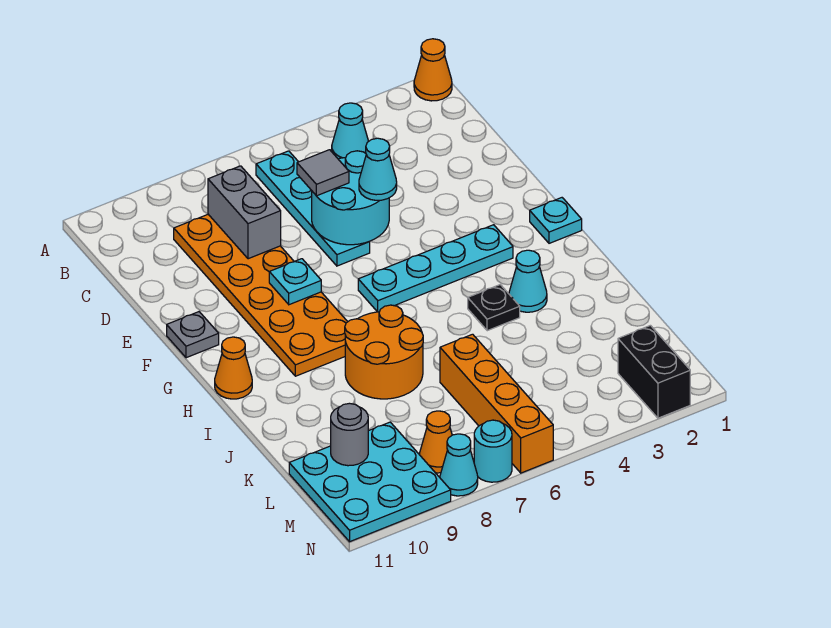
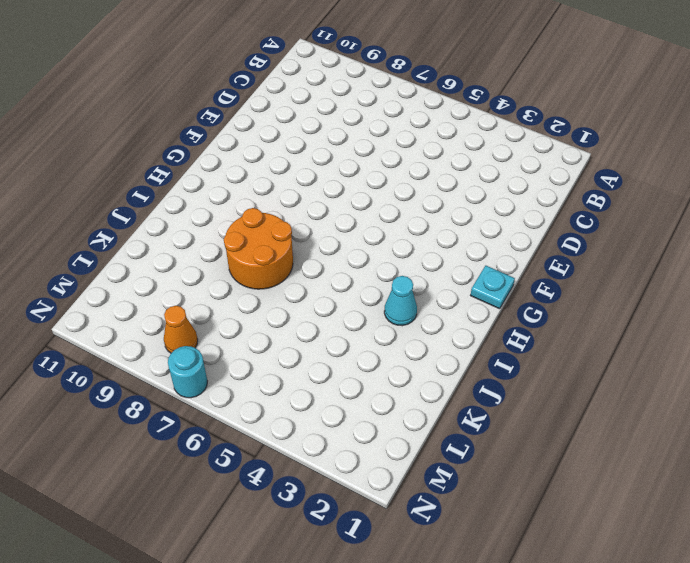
none -> orange 1x1 cone [414,39,452,101]
none -> cyan 1x1 cone [332,103,369,159]
none -> cyan 1x4 plate [256,151,370,266]

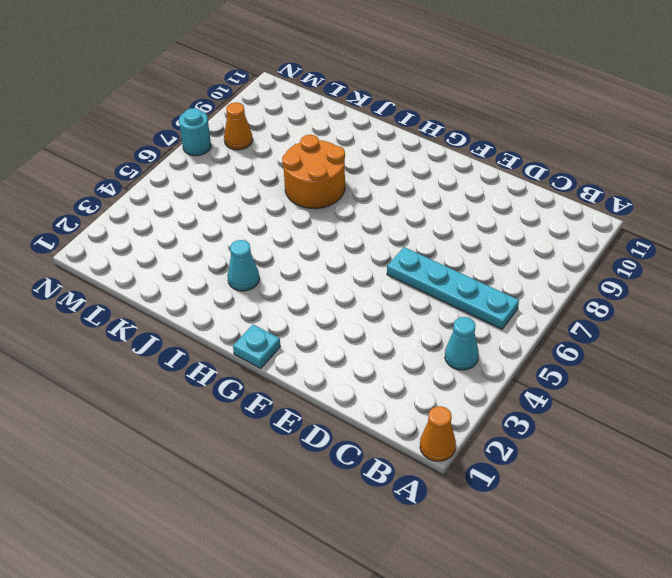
none -> orange 2x6 plate [174,214,347,376]
none -> grey 1x1 plate [167,312,219,358]
none -> cyan 1x4 plate [358,225,513,312]

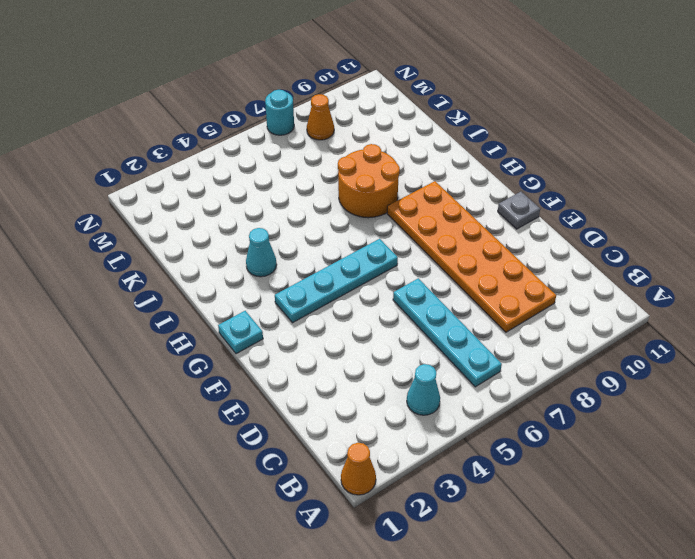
none -> orange 1x1 cone [215,337,252,399]
none -> black 1x1 plate [468,285,520,331]
none -> orange 1x4 brick [440,334,553,473]

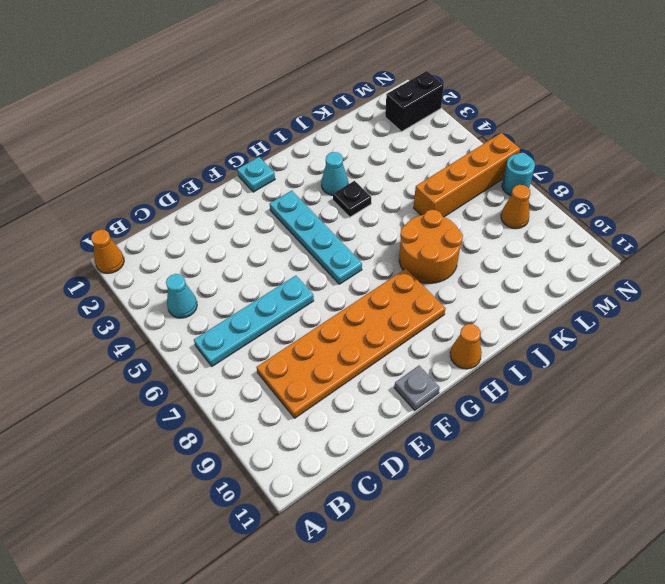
none -> cyan 3x3 plate [289,422,451,542]
none -> cyan 1x1 cone [440,434,478,496]
none -> grey 1x2 brick [208,166,281,259]

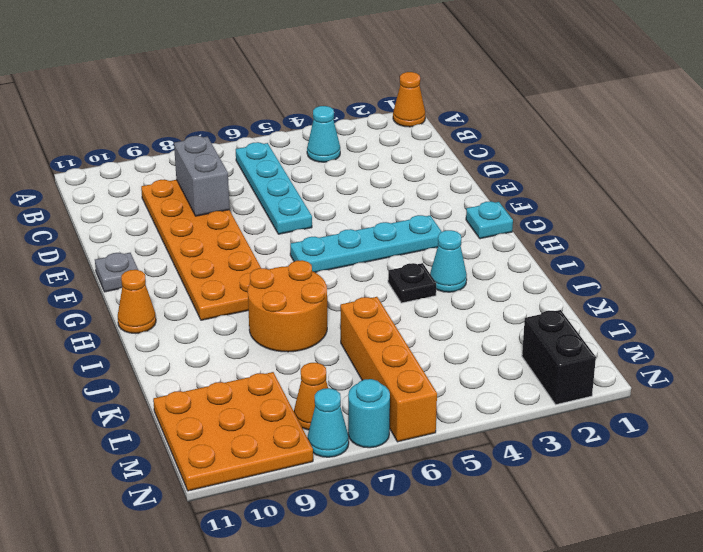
orange 3x3 plate [153,372,313,491] -> cyan 3x3 plate [289,422,451,542]
none -> cyan 2x2 round brick [312,151,389,245]
none -> cyan 1x1 plate [269,259,321,305]
none -> grey 1x1 round brick [331,403,368,466]

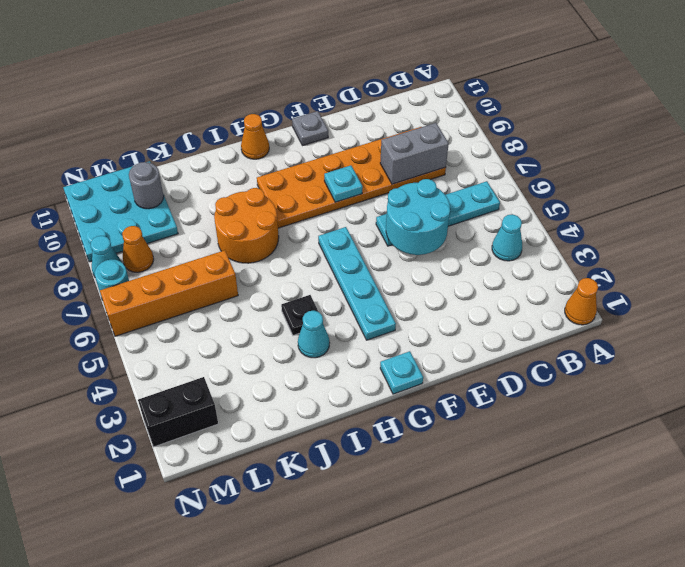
none -> grey 1x1 tile [297,150,349,196]
none -> cyan 1x1 cone [359,138,397,200]

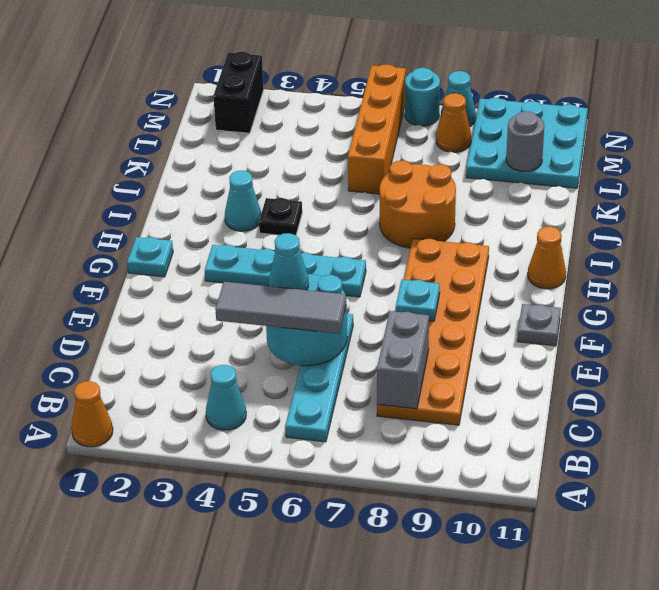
grey 1x3 tile [215,282,346,334] -> grey 1x1 tile [297,150,349,196]

